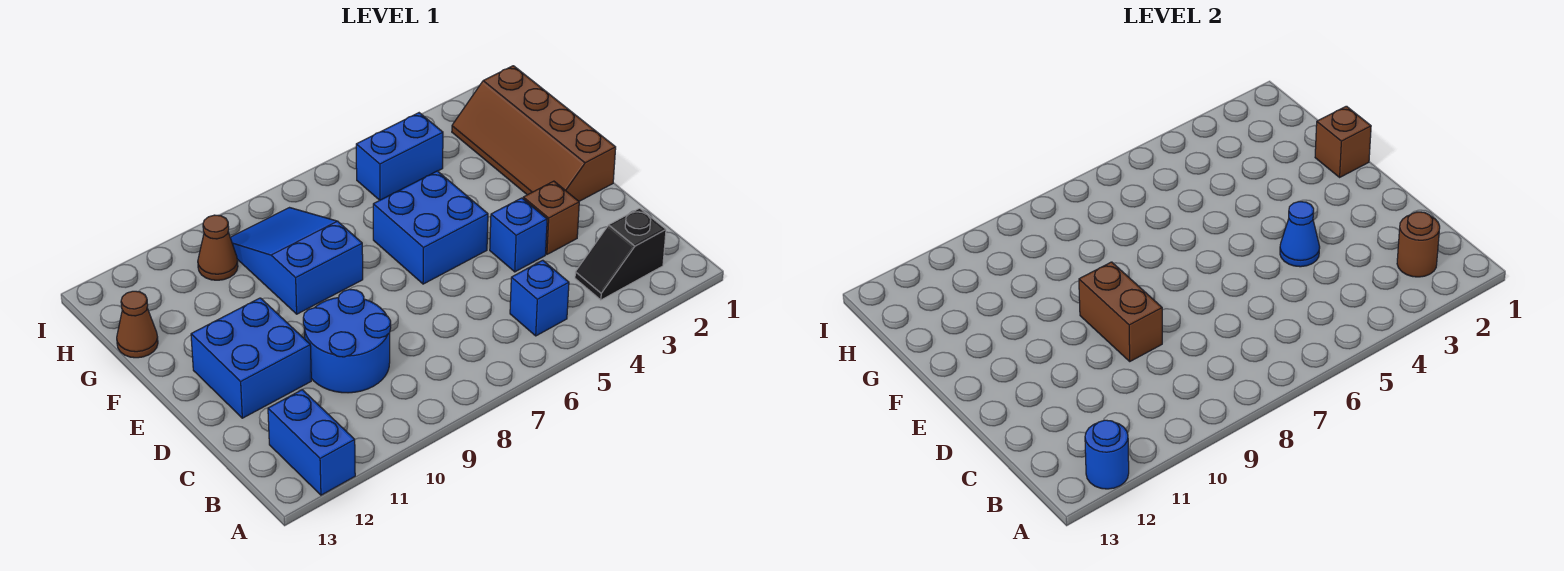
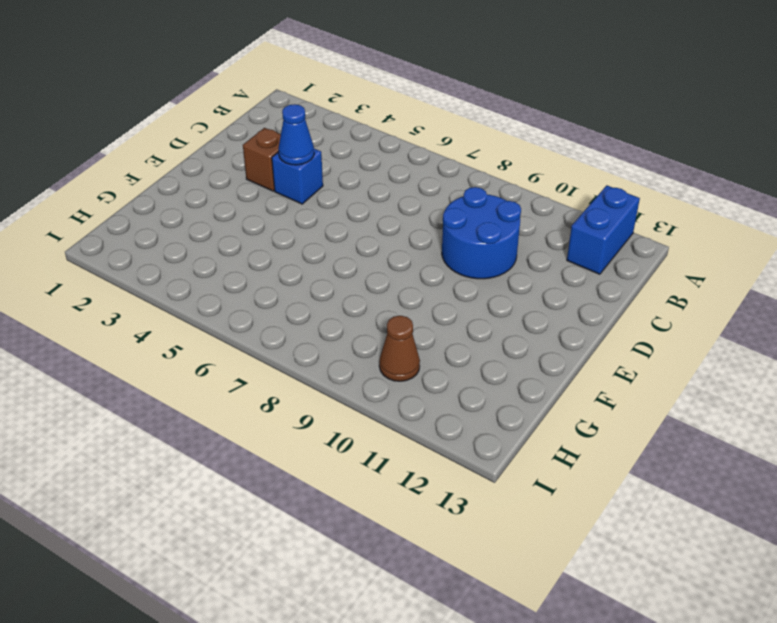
none -> black 1x2 slope [575,208,666,300]
none -> blue 1x1 brick [510,260,569,336]
none -> blue 2x2 brick [191,298,311,418]

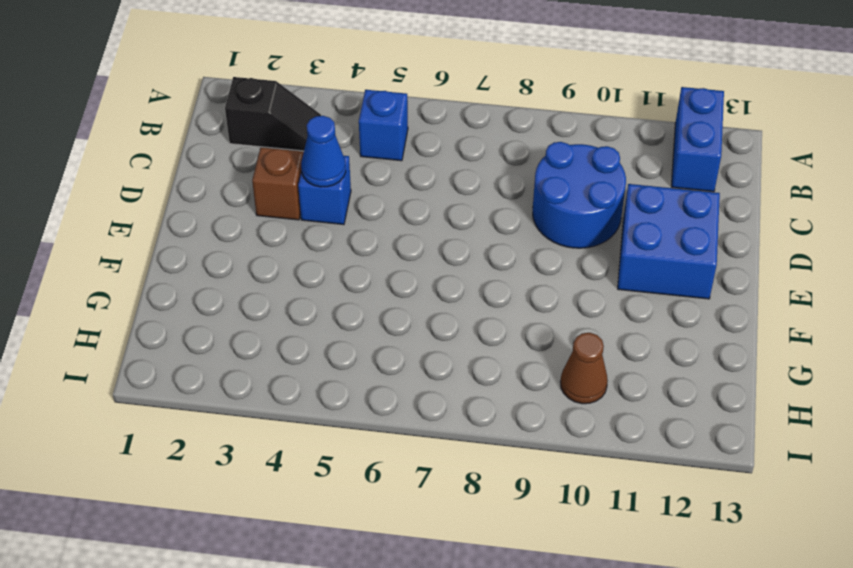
none -> brown 2x4 slope [452,66,616,201]
none -> blue 2x2 brick [373,171,488,284]
none -> blue 2x3 slope [230,208,363,314]

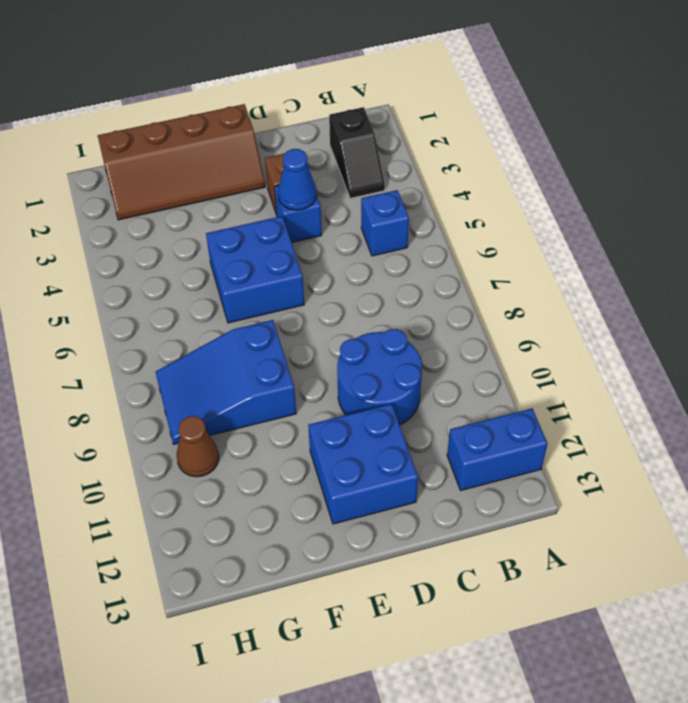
none -> brown 1x1 cone [117,291,158,358]
none -> blue 1x2 brick [356,113,443,200]
none -> blue 1x1 round brick [1085,420,1129,489]

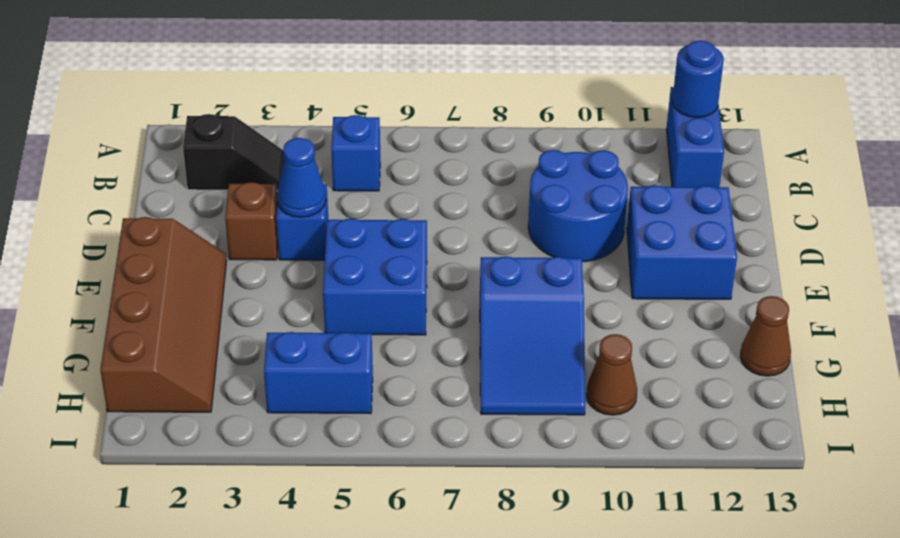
none -> brown 1x1 round brick [1397,212,1440,277]
none -> brown 1x2 brick [1079,262,1162,361]
none -> brown 1x1 brick [1315,106,1371,177]

